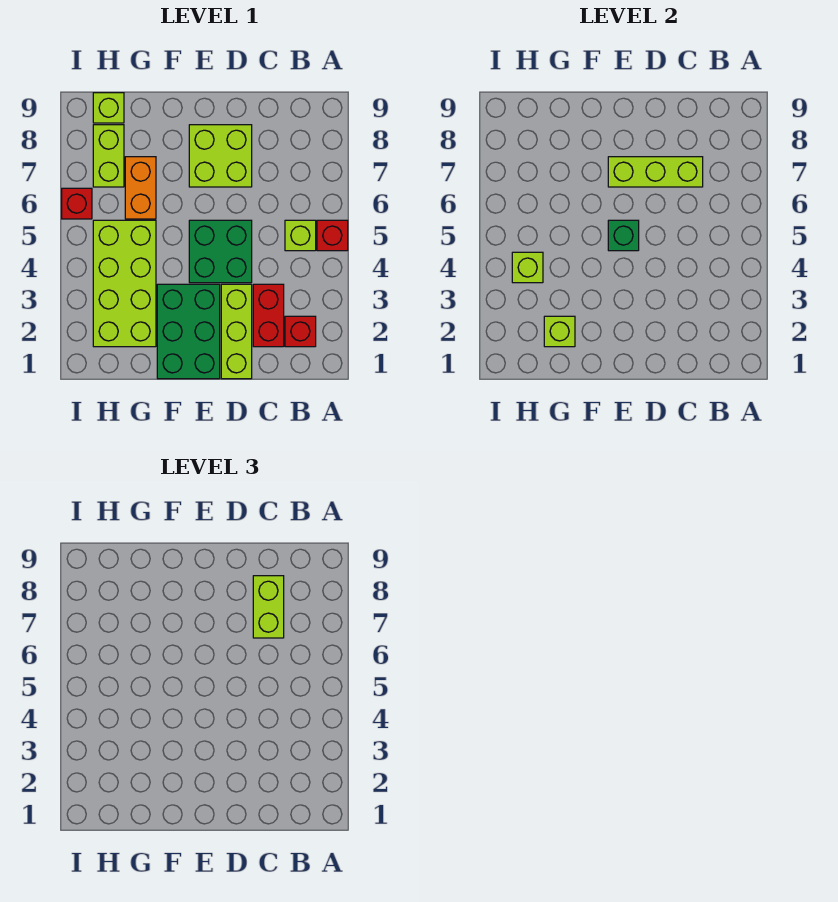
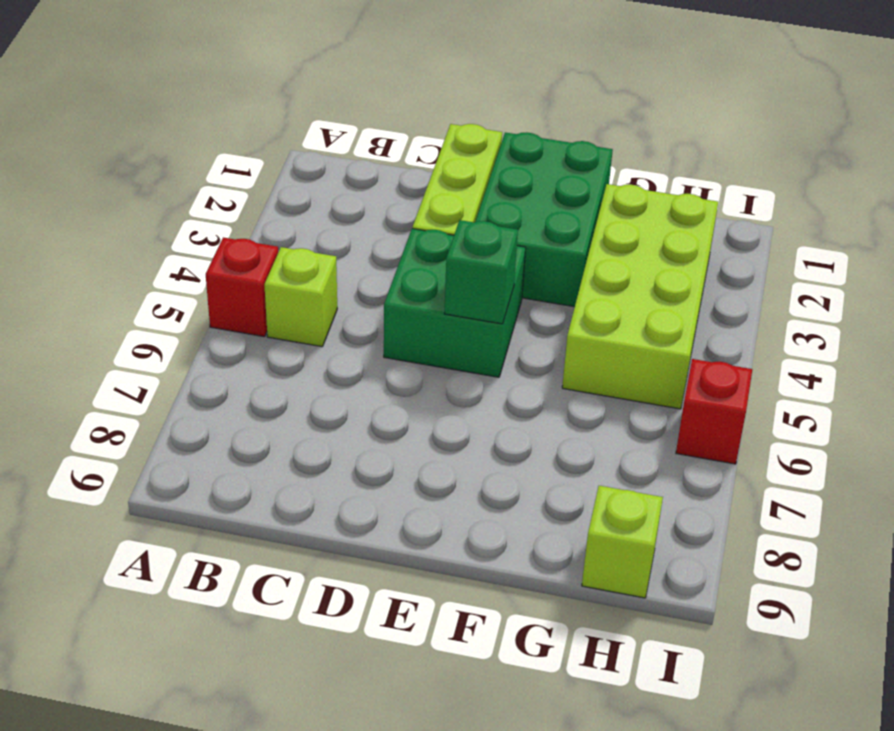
none -> red 1x1 brick [285,316,316,347]
none -> red 1x2 brick [253,284,284,347]
none -> lime 2x2 brick [189,125,252,187]

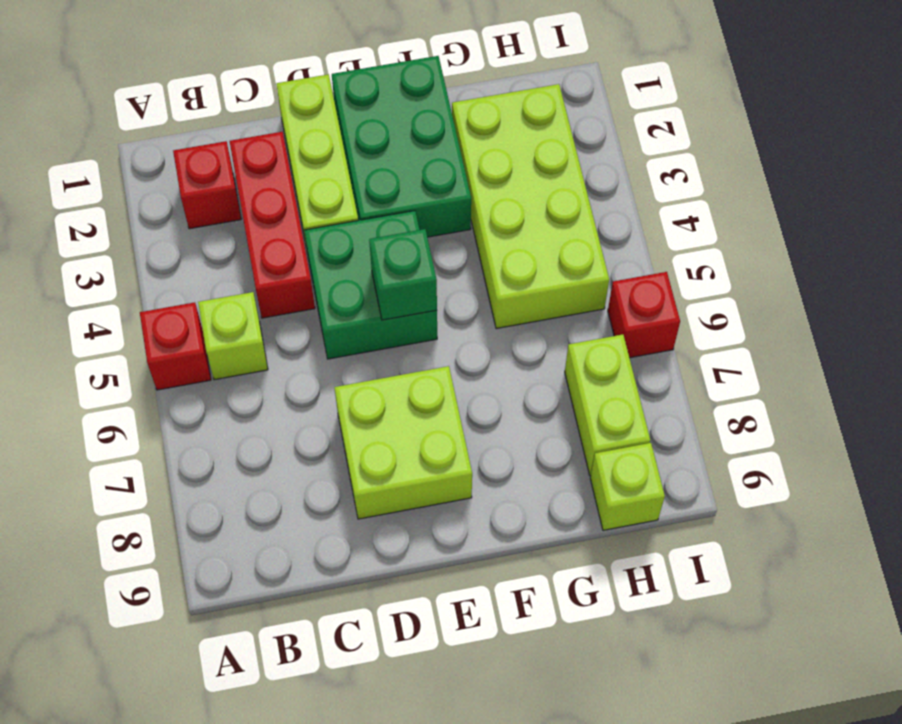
red 1x3 brick [230,132,315,318] -> red 1x2 brick [253,284,284,347]
none -> orange 1x2 brick [125,157,156,219]
none -> lime 1x3 brick [608,157,703,187]
none -> lime 1x1 brick [544,316,575,347]

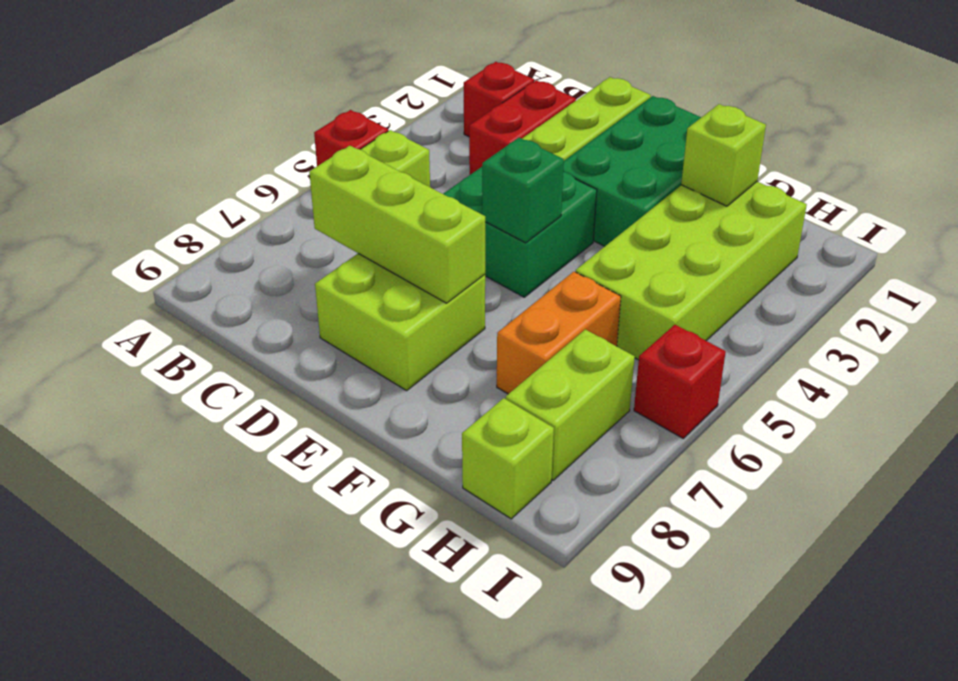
none -> lime 1x1 brick [512,252,543,283]
none -> lime 1x2 brick [253,576,284,638]

